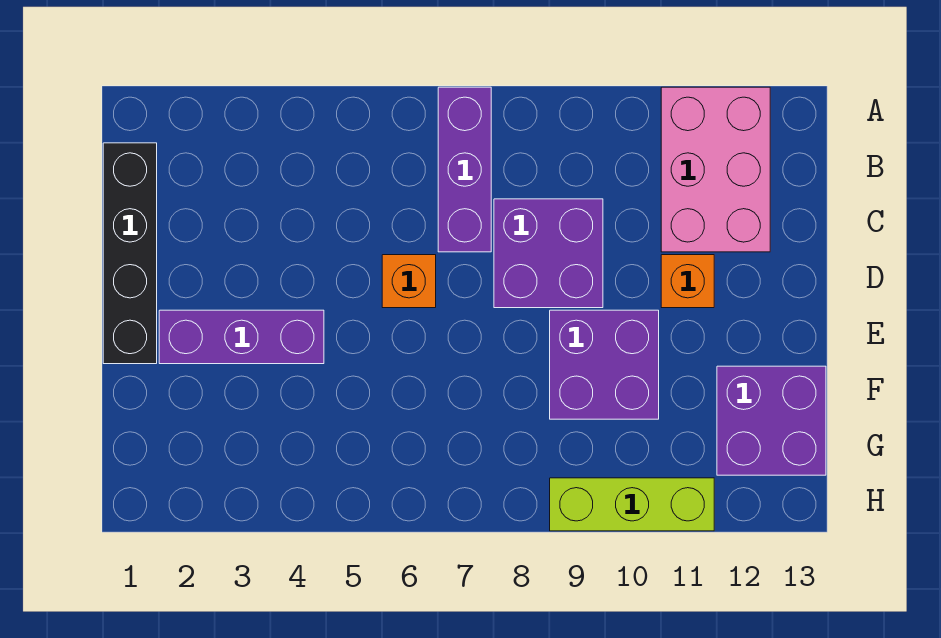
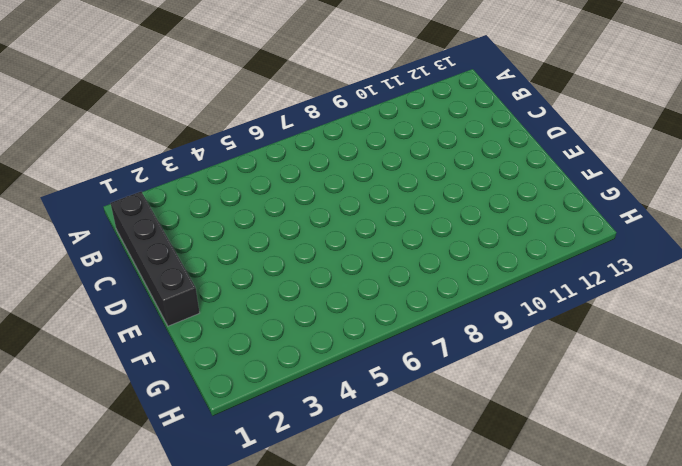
none -> purple 1x3 brick [438,87,491,252]
none -> pink 2x3 brick [661,87,770,252]

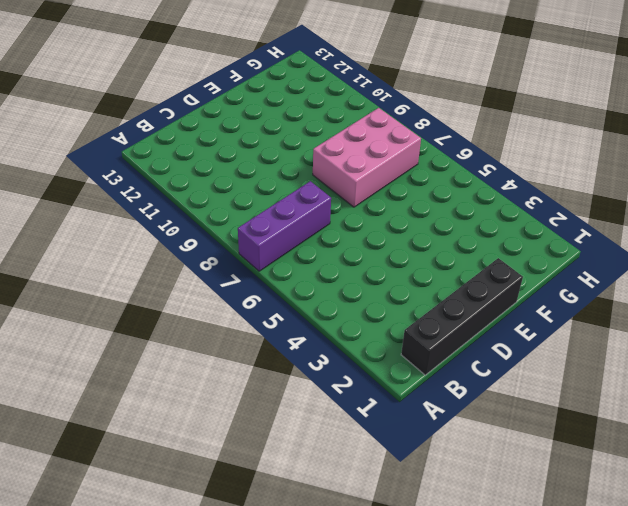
pink 2x3 brick [313,108,421,207] -> pink 2x3 brick moved to [661,87,770,252]
none -> purple 2x2 brick [494,199,603,308]
none -> orange 1x1 brick [382,255,436,308]

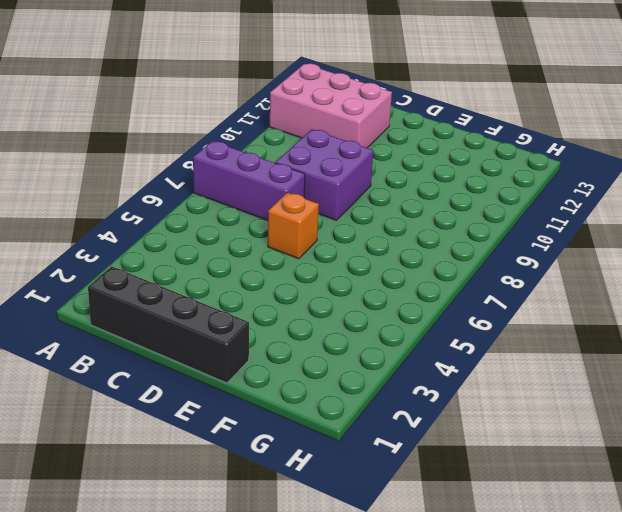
none -> orange 1x1 brick [661,255,714,308]
none -> purple 1x3 brick [159,310,324,364]

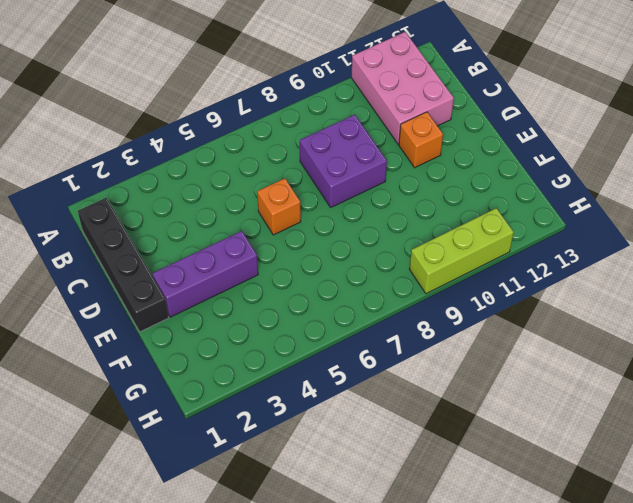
none -> purple 1x3 brick [438,87,491,252]
none -> purple 2x2 brick [550,310,659,419]

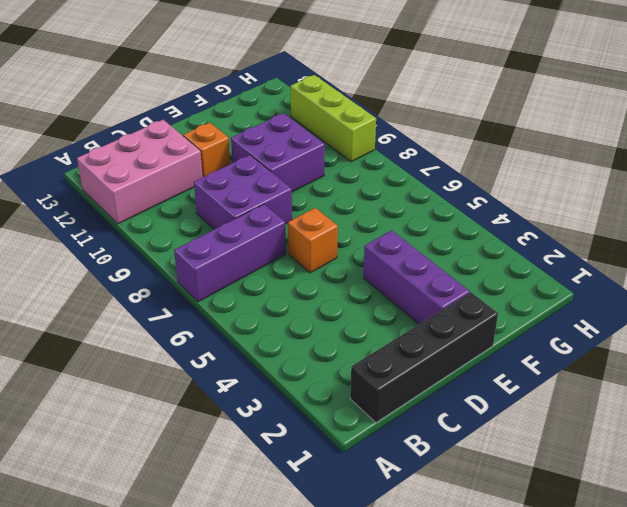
none -> purple 2x2 brick [717,366,826,475]

